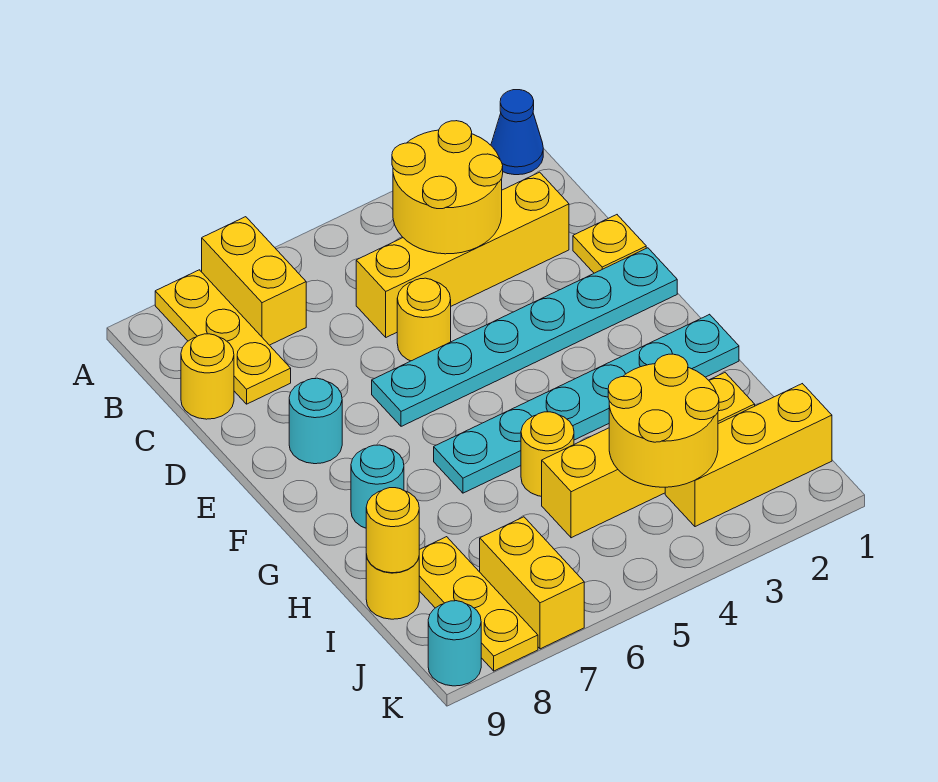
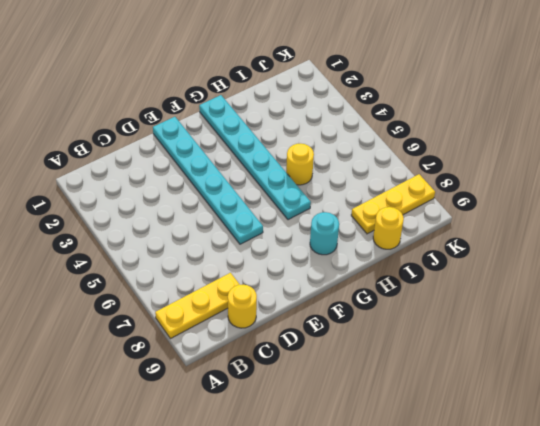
none -> blue 1x1 cone [491,90,543,175]
none -> yellow 1x2 brick [202,217,306,345]
none -> yellow 1x4 brick [356,172,569,337]

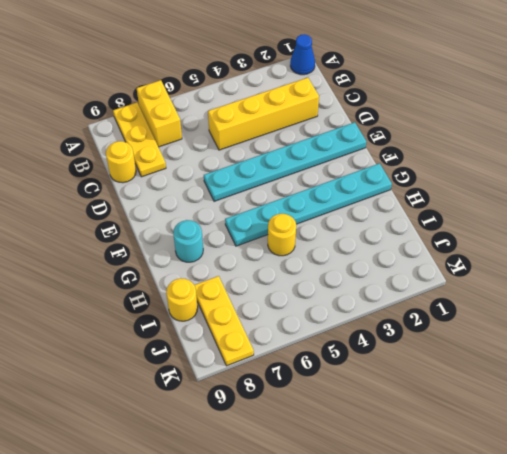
none -> yellow 1x1 plate [573,215,646,273]
none -> yellow 1x1 round brick [397,278,451,361]
none -> cyan 1x1 round brick [289,378,342,464]

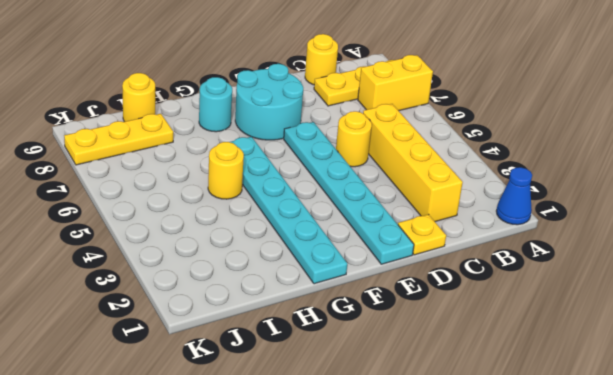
cyan 2x2 round brick [235,64,303,140] -> cyan 1x1 round brick [289,378,342,464]
none -> yellow 1x4 brick [542,373,755,538]
none -> yellow 1x3 brick [665,384,832,527]
none -> yellow 1x2 brick [480,517,584,649]

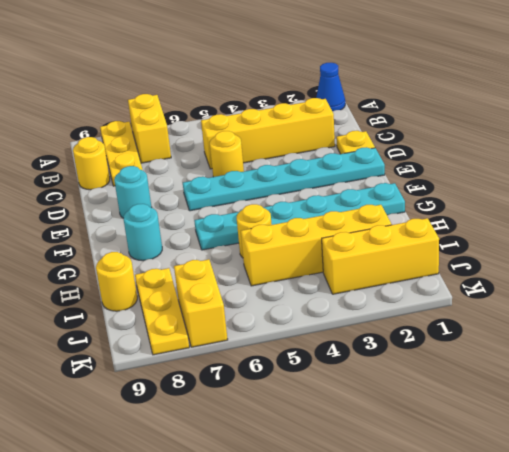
none -> cyan 1x1 round brick [428,601,481,686]
none -> yellow 2x2 round brick [392,121,503,254]
none -> yellow 2x2 round brick [608,354,719,487]

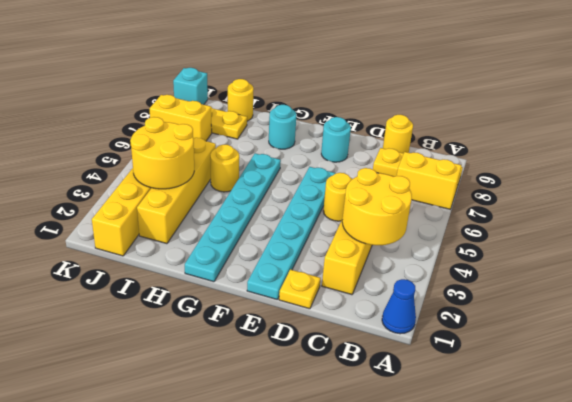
cyan 1x1 brick [173,68,208,105] -> cyan 1x1 round brick [428,601,481,686]
none -> yellow 1x1 round brick [366,488,419,573]

